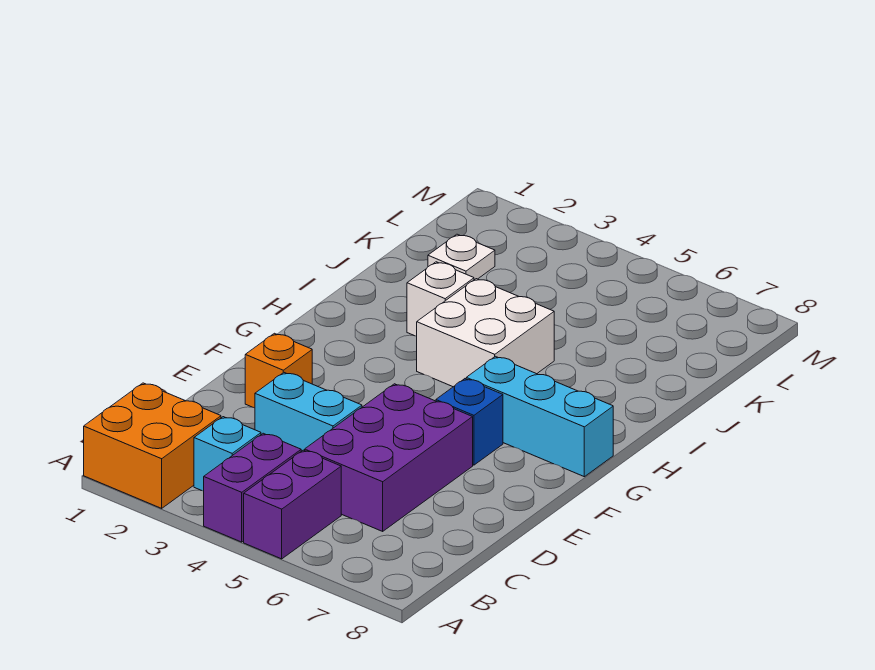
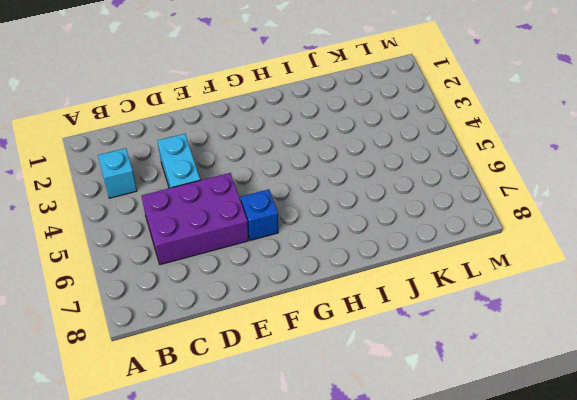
none -> orange 2x2 brick [84,383,221,508]
none -> purple 1x2 brick [204,433,301,542]
none -> purple 1x2 brick [244,450,341,559]

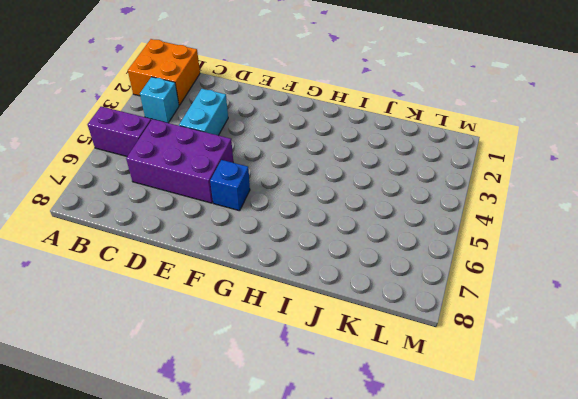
none -> purple 1x2 brick [204,433,301,542]
none -> orange 1x1 brick [245,333,312,408]
none -> cyan 1x3 brick [466,356,613,477]

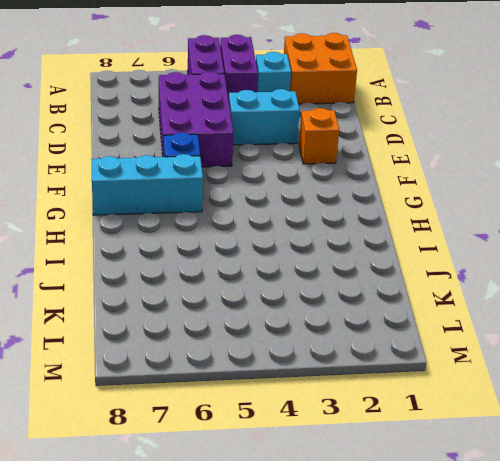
none -> white 2x2 brick [417,279,554,387]
none -> white 1x1 brick [407,262,474,336]
none -> white 1x1 plate [428,234,495,280]

